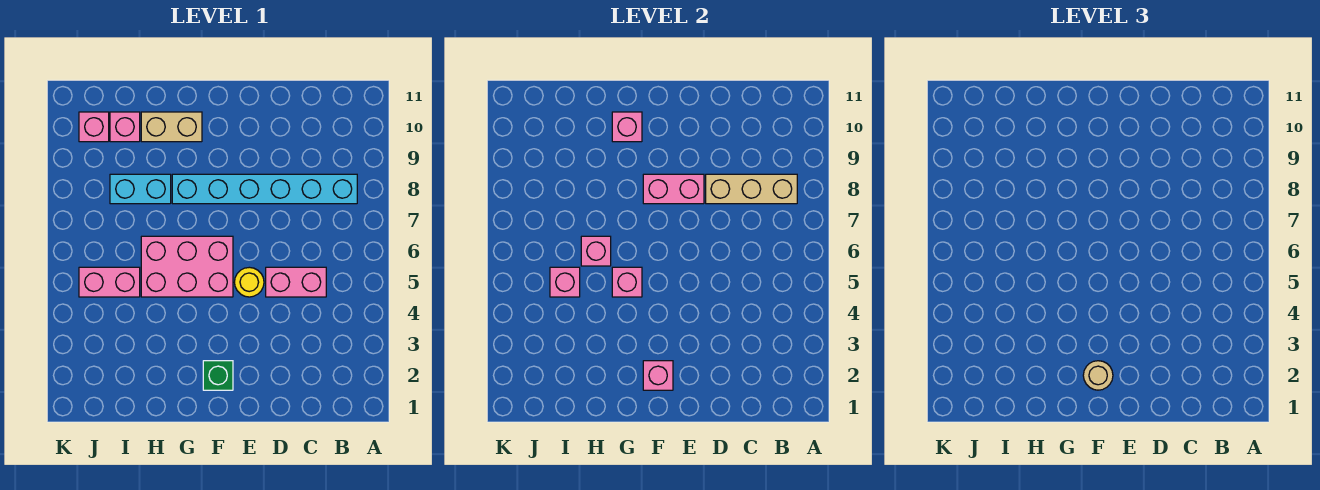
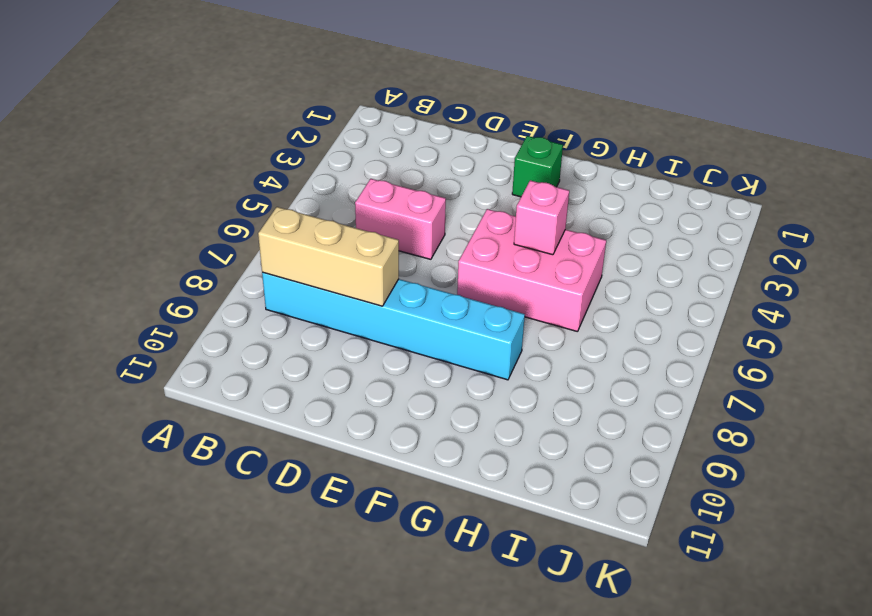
none -> yellow 1x1 round brick [234,267,264,297]
none -> tan 1x2 brick [141,112,202,142]
none -> cyan 1x2 brick [110,174,171,204]

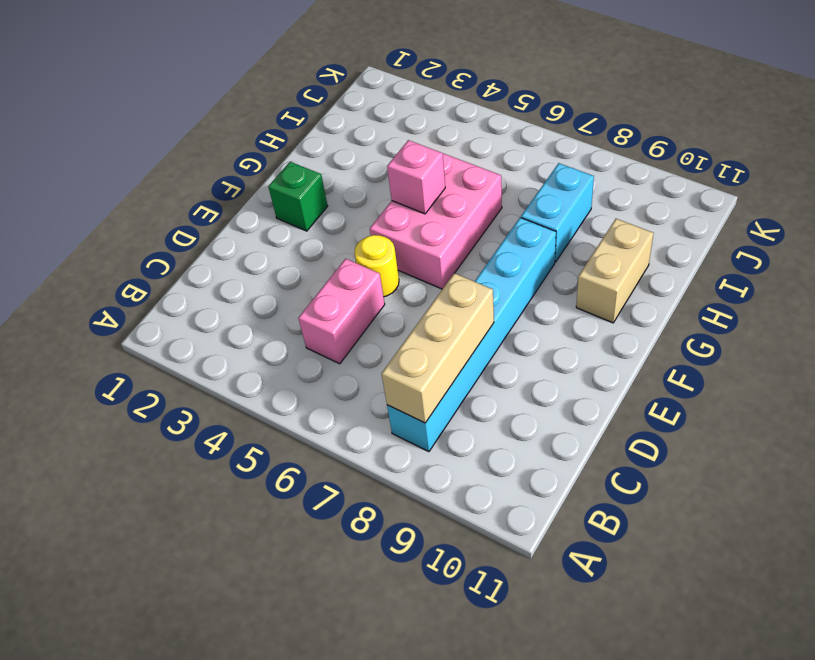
none -> pink 1x2 brick [79,267,140,297]
none -> pink 1x1 brick [110,112,140,142]
none -> pink 1x1 brick [79,112,109,142]

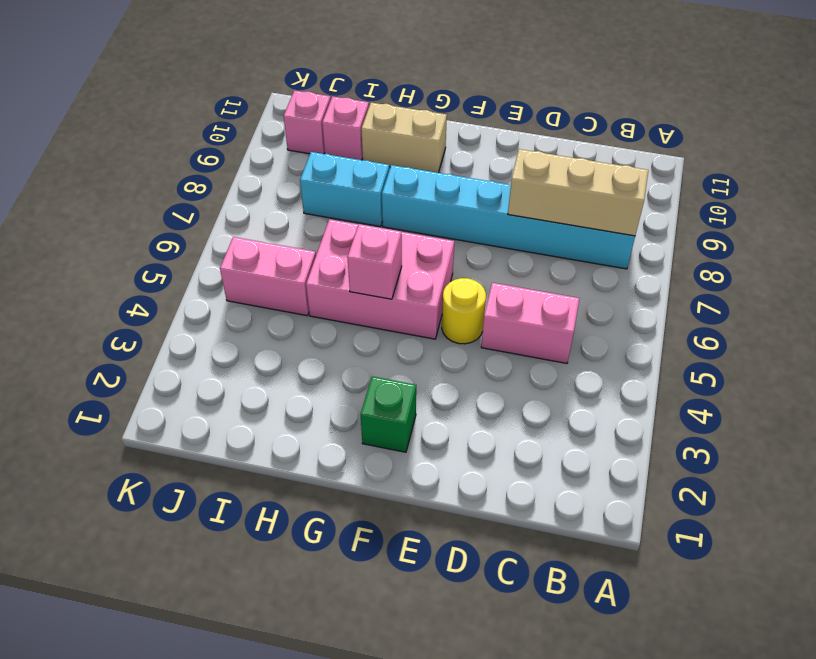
none -> pink 1x2 brick [643,174,704,204]
none -> pink 1x1 brick [643,361,673,390]
none -> pink 1x1 brick [612,112,642,142]

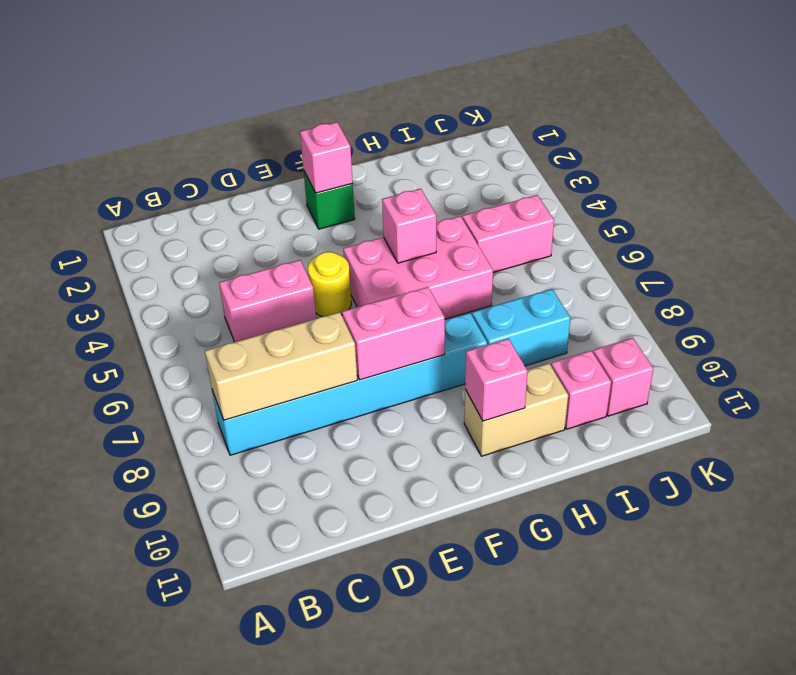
none -> pink 1x1 brick [581,236,611,266]
none -> pink 1x1 brick [550,267,580,297]
none -> tan 1x1 round brick [1083,361,1113,390]

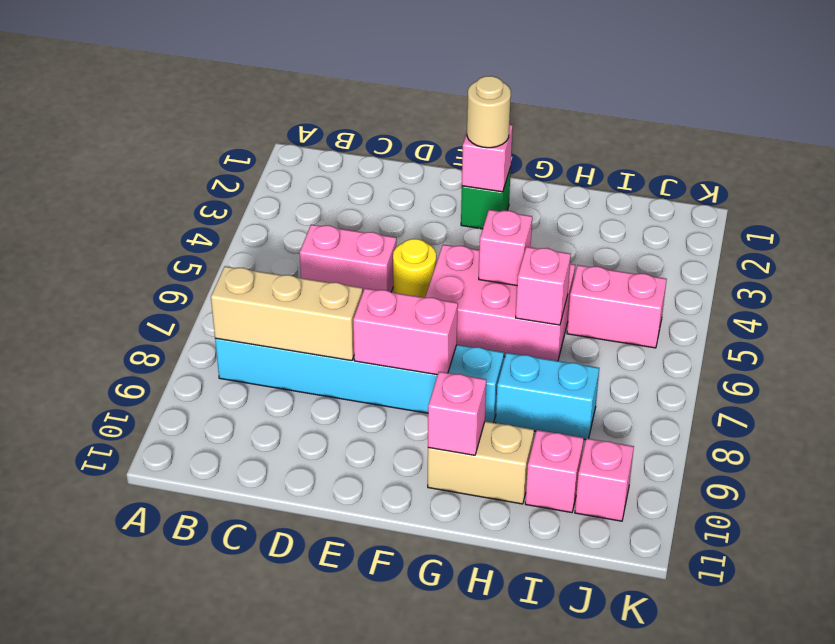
none -> pink 1x1 brick [550,267,580,297]

